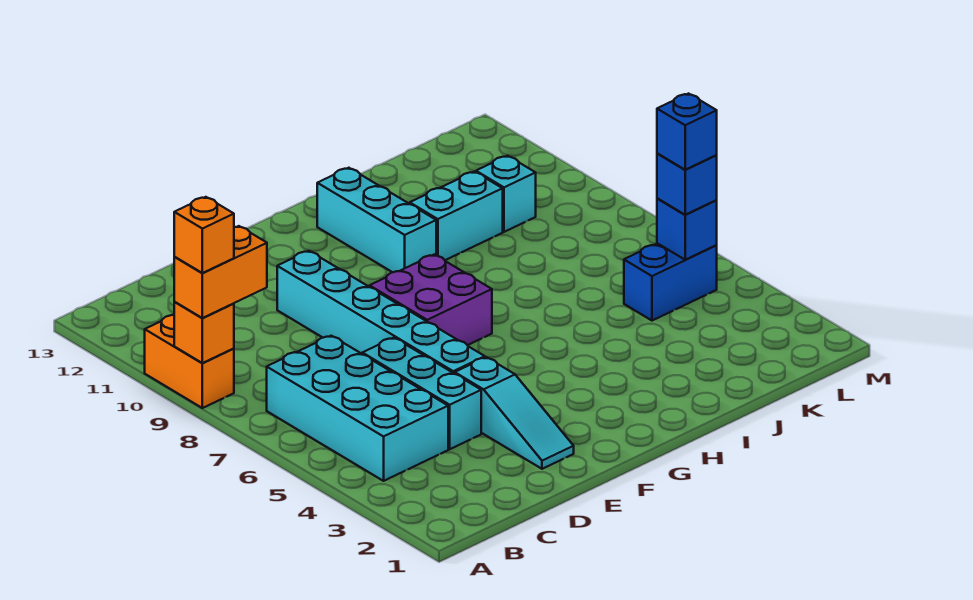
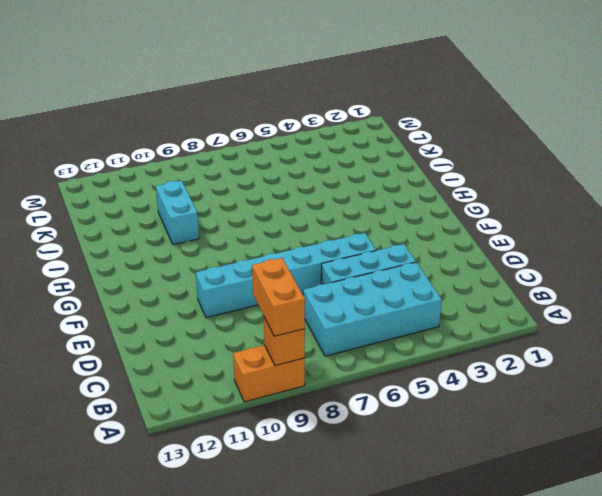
none -> cyan 1x3 slope [455,357,574,469]
none -> purple 2x2 brick [369,255,492,345]
none -> cyan 1x3 brick [317,168,436,272]

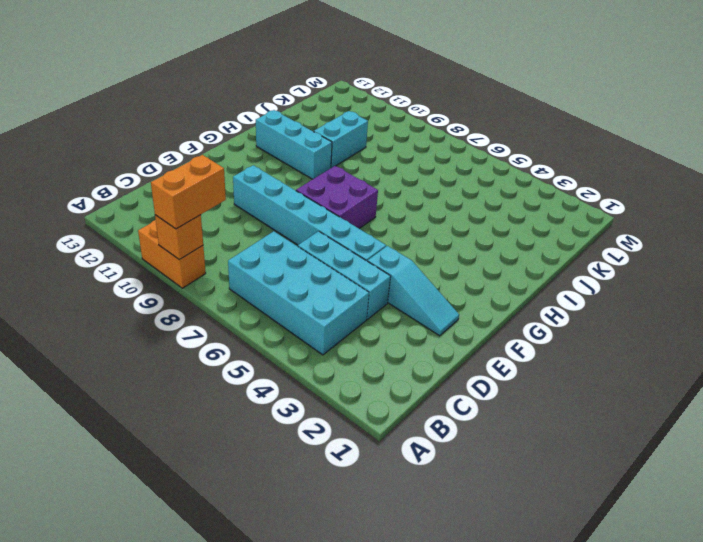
none -> blue 1x2 brick [624,243,717,321]
none -> cyan 1x1 brick [476,156,536,232]
none -> blue 1x1 brick [657,198,717,260]

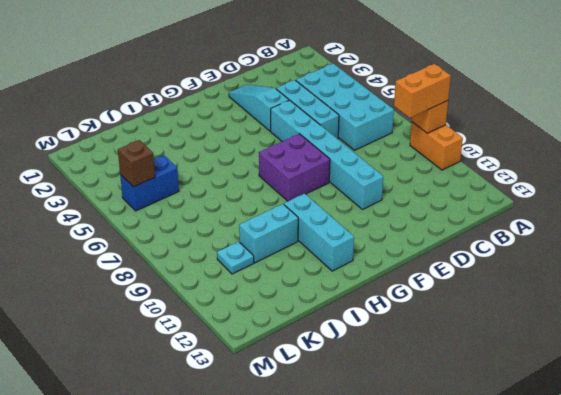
cyan 1x1 plate [217,242,254,274] -> cyan 1x1 brick [476,156,536,232]
brown 1x1 brick [118,140,155,187] -> blue 1x1 brick [657,198,717,260]
none -> blue 1x1 brick [657,153,717,215]
none -> orange 1x1 brick [174,197,234,273]
none -> blue 1x1 brick [657,94,717,170]

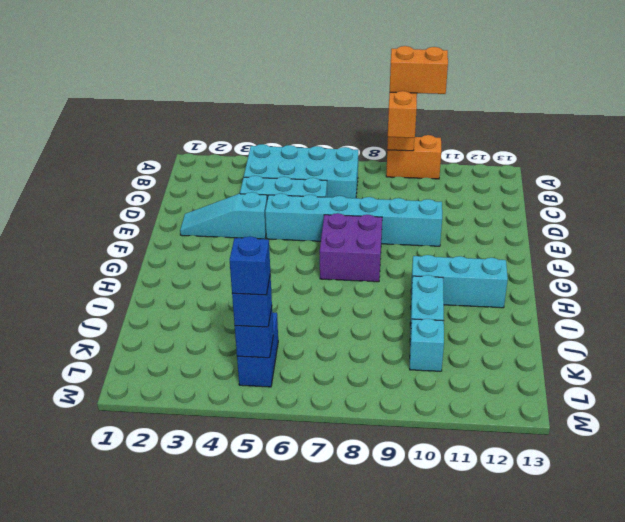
orange 1x2 brick [390,46,448,94] -> orange 1x1 brick [174,197,234,273]

